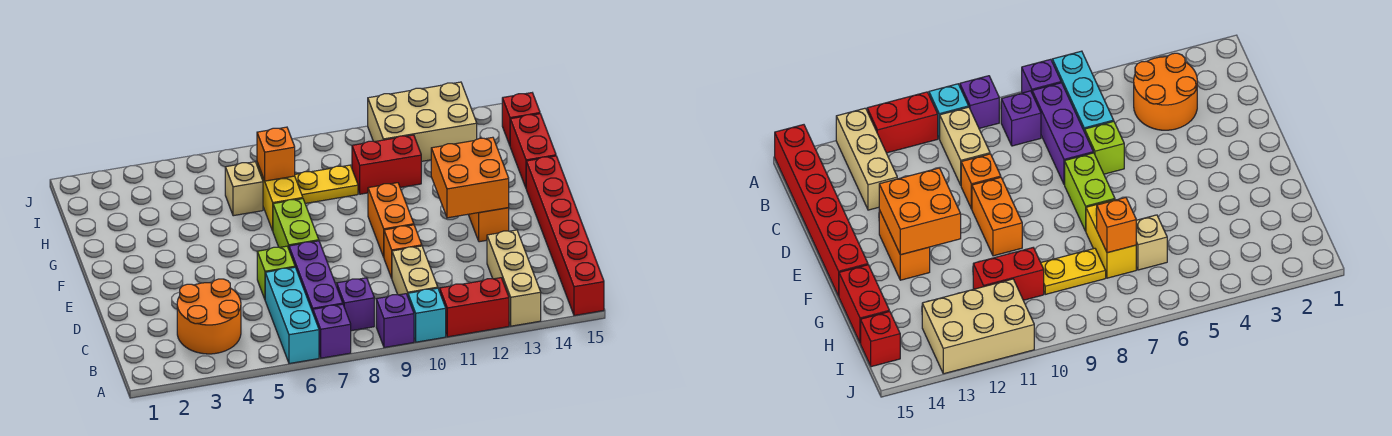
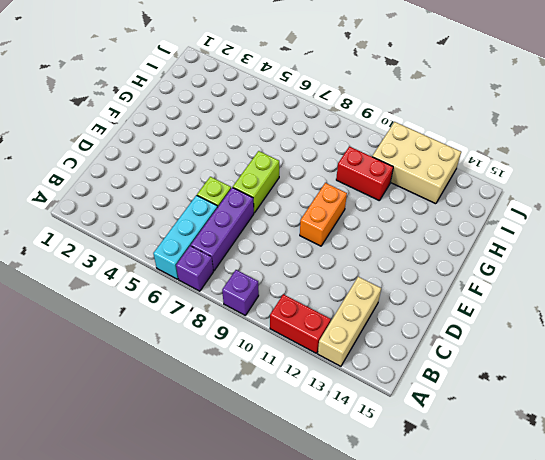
none -> cyan 1x1 brick [408,288,446,342]
none -> red 1x6 brick [526,156,604,316]
none -> orange 2x2 round brick [177,279,241,354]

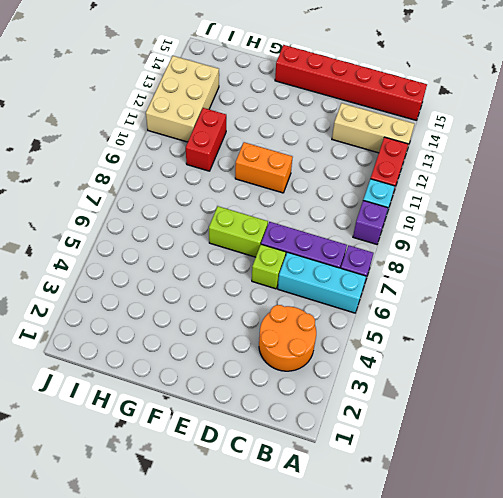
none -> purple 1x1 brick [337,278,374,331]
none -> tan 1x2 brick [392,246,438,296]
none -> orange 1x1 brick [384,225,422,278]

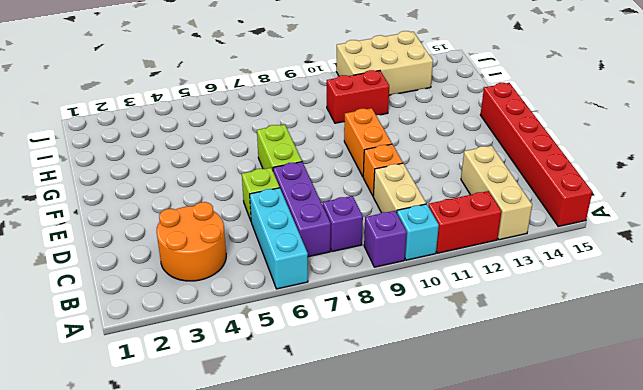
none -> purple 1x1 brick [313,304,351,358]
none -> orange 1x2 brick [468,208,509,242]
none -> yellow 1x2 brick [257,163,303,231]

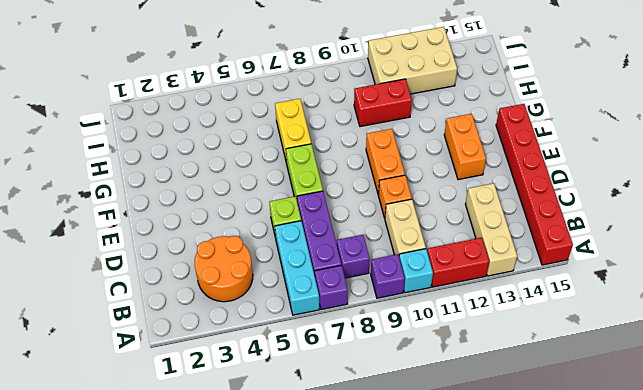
none -> red 1x2 brick [510,114,556,187]
none -> tan 1x1 brick [225,162,263,216]
none -> yellow 1x2 plate [295,165,358,203]

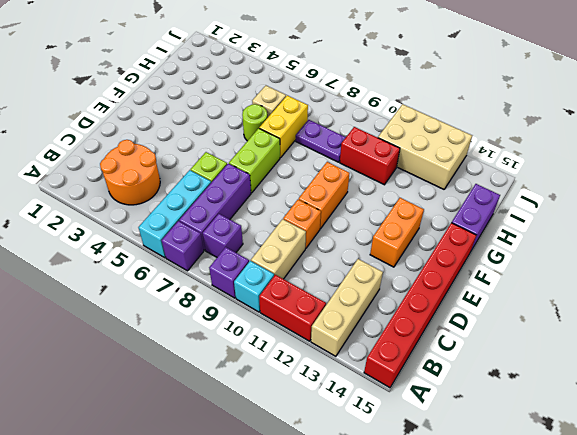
lime 1x1 round brick [242,104,267,141] -> none
purple 1x2 brick [452,184,500,251] -> red 1x2 brick [510,114,556,187]
purple 1x2 plate [296,120,346,162] -> yellow 1x2 plate [295,165,358,203]
none -> red 1x1 brick [502,93,540,145]
none -> orange 2x2 brick [431,137,509,218]
none -> orange 1x1 brick [257,127,295,181]

